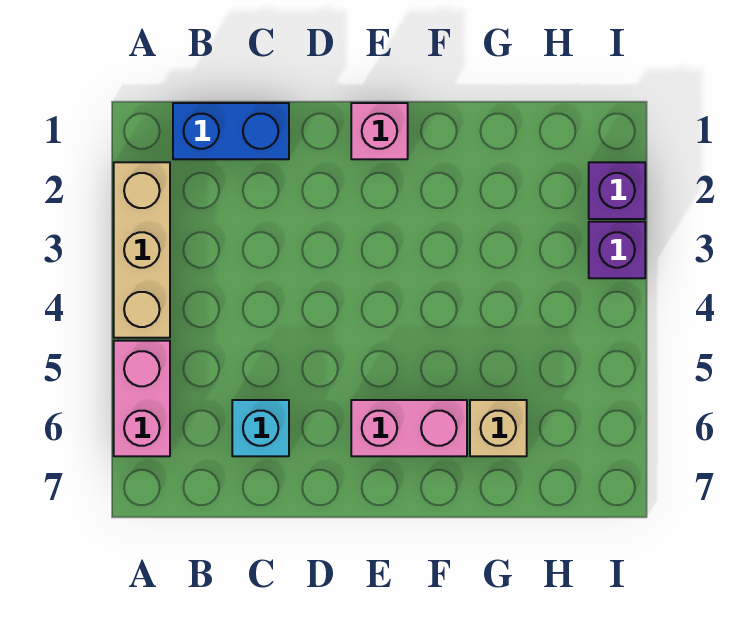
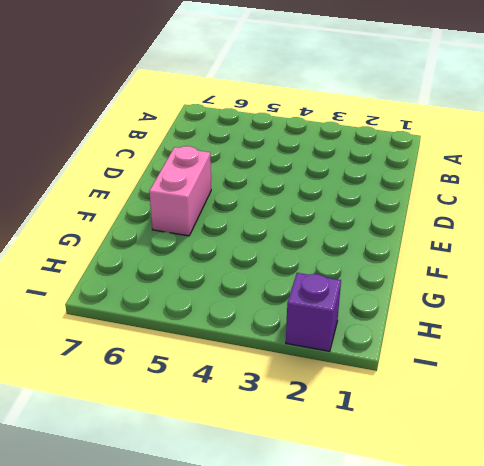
none -> tan 1x3 brick [114,162,170,338]
none -> pink 1x2 brick [114,341,170,456]

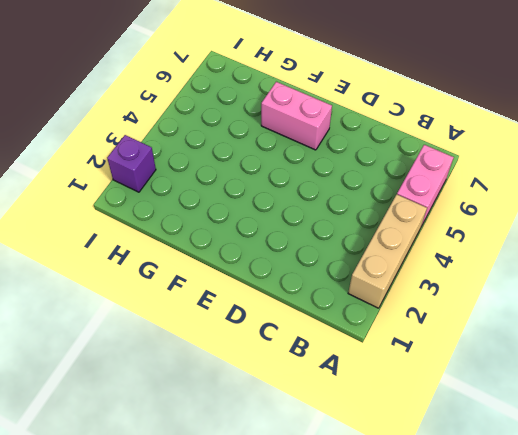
none -> blue 1x2 brick [173,103,289,159]
none -> cyan 1x1 brick [232,400,289,456]

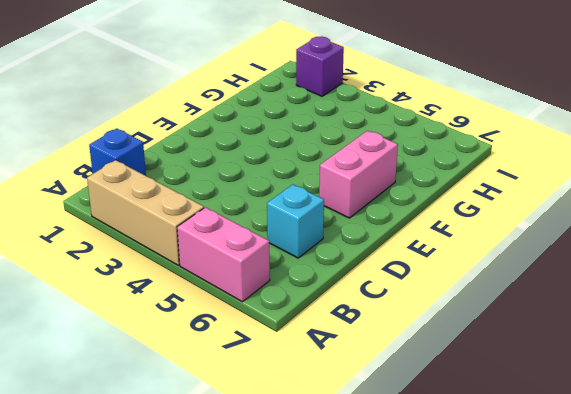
blue 1x1 brick [89,128,146,176] -> blue 1x2 brick [173,103,289,159]
none -> pink 1x1 brick [351,103,408,159]
none -> tan 1x1 brick [470,400,527,456]

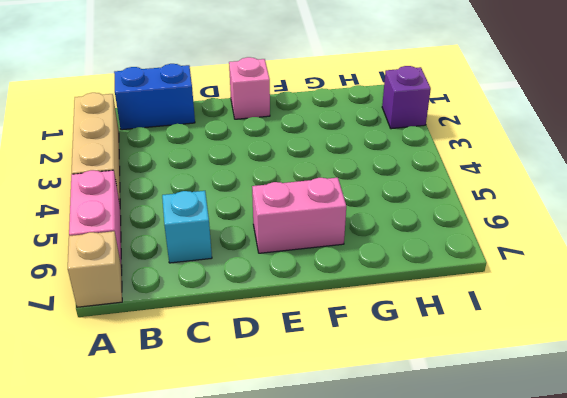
tan 1x1 brick [68,231,122,307] -> tan 1x1 brick moved to [470,400,527,456]
none -> purple 1x1 brick [589,222,645,278]

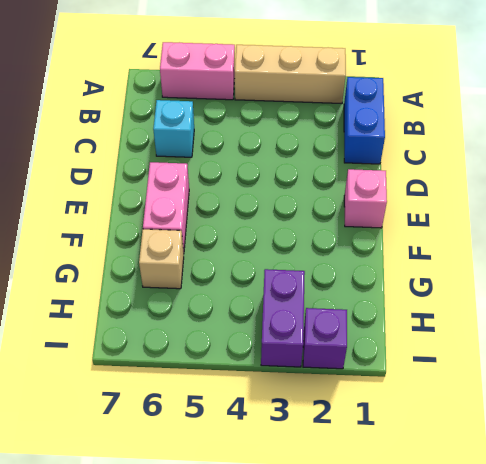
purple 1x2 brick [261,269,305,367] -> purple 1x1 brick [589,222,645,278]

